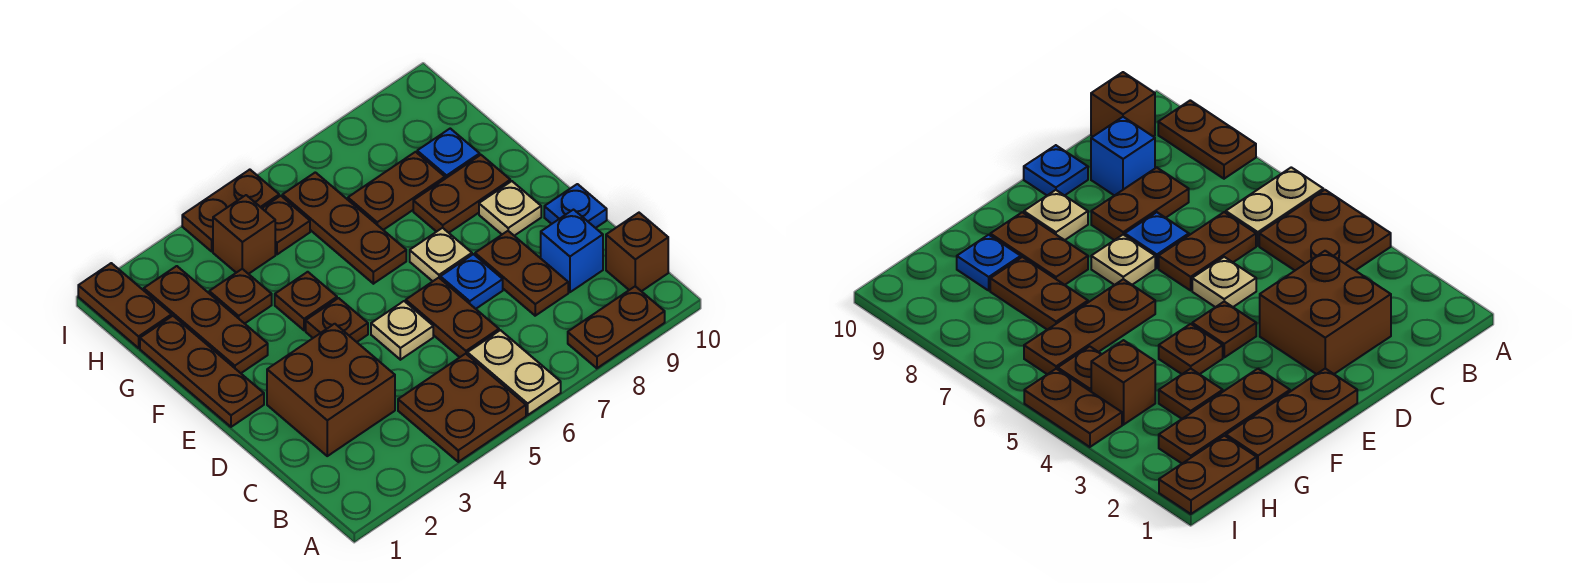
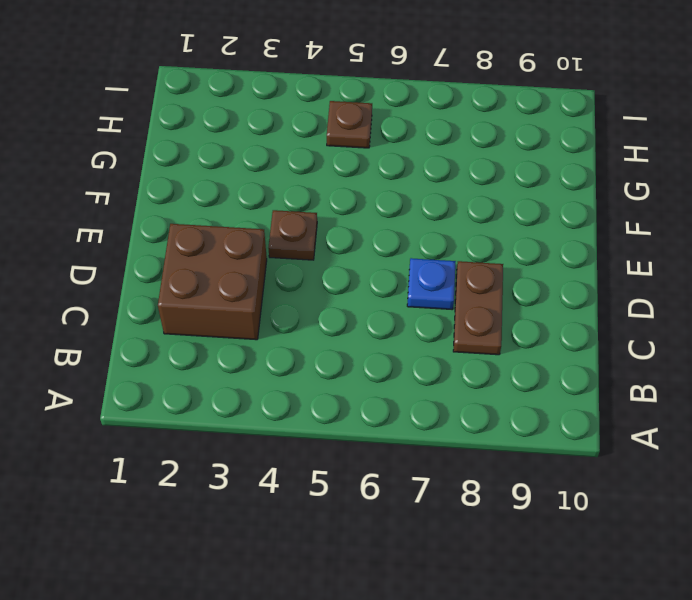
none -> brown 2x2 plate [398,354,526,462]
none -> tan 1x2 plate [467,330,561,415]
none -> brown 1x2 plate [568,286,665,368]

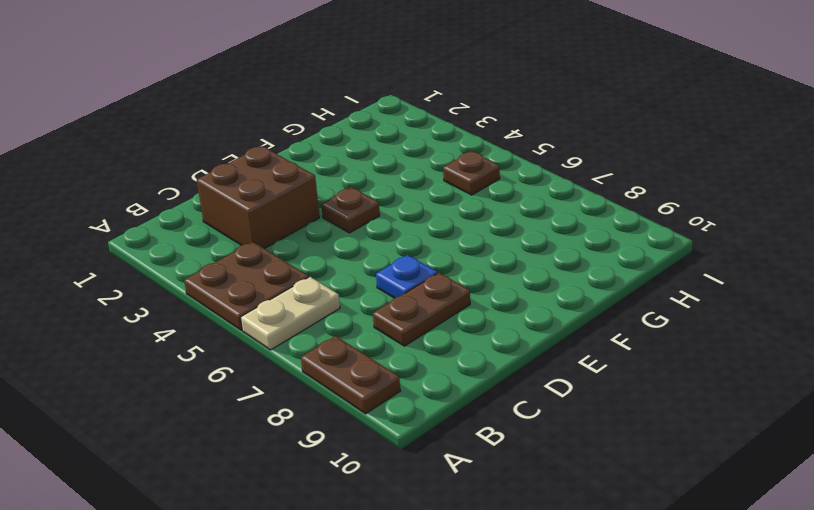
none -> brown 1x1 brick [606,213,668,291]
none -> brown 1x2 plate [406,278,499,357]
none -> blue 1x1 brick [541,210,603,292]

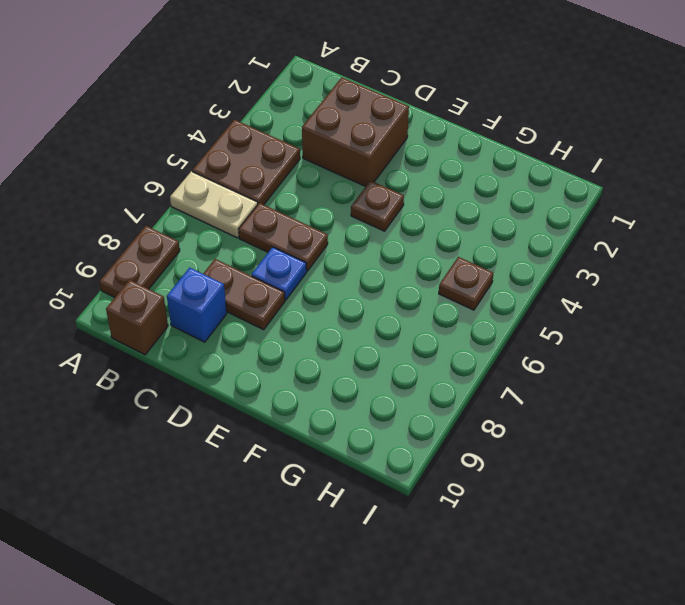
none -> tan 1x1 plate [371,301,433,360]
none -> blue 1x1 plate [544,184,607,228]
none -> brown 1x3 plate [140,316,264,427]

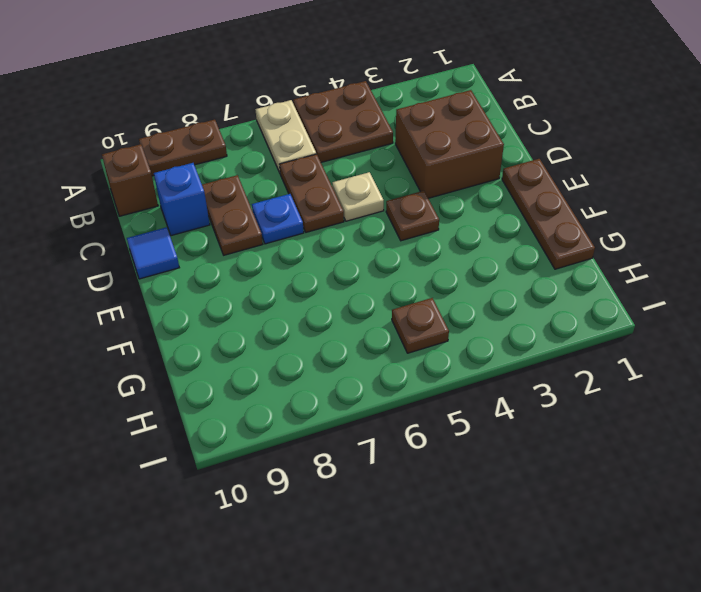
blue 1x1 tile [127,227,179,279] -> blue 1x1 plate [544,184,607,228]
none -> tan 1x1 plate [410,228,472,281]
none -> tan 1x1 plate [479,181,541,236]
none -> brown 1x3 plate [144,266,268,373]

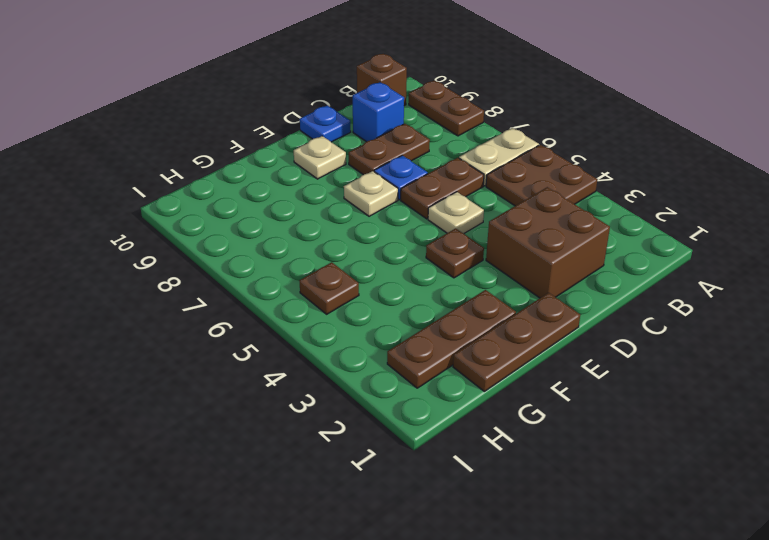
none -> brown 1x1 plate [275,272,337,330]
none -> brown 1x3 plate [282,172,406,284]
none -> brown 1x2 plate [413,155,510,233]

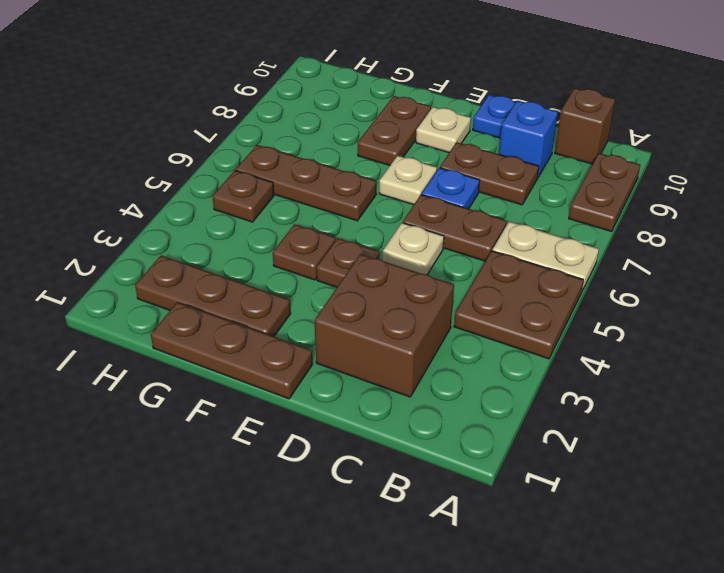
none -> brown 1x1 plate [209,269,272,324]
none -> brown 1x2 plate [348,152,445,230]
none -> blue 1x1 plate [417,129,480,179]

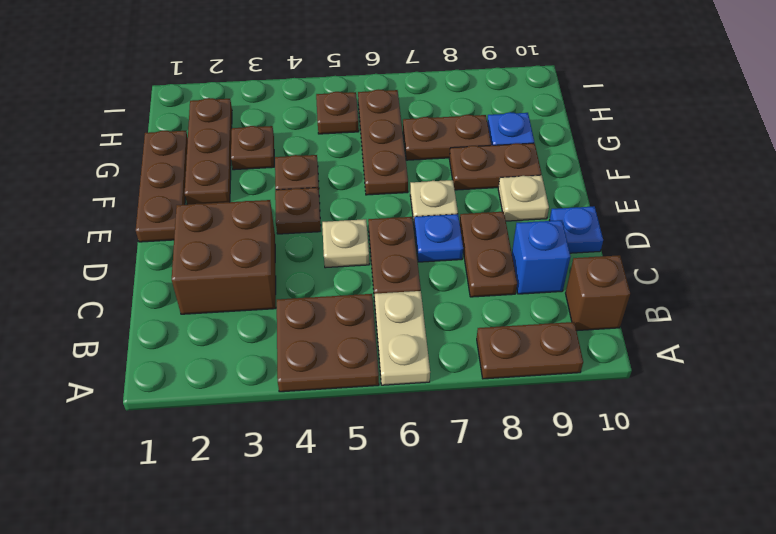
none -> brown 1x2 plate [78,263,172,348]
none -> brown 1x1 brick [213,195,275,274]
none -> brown 1x2 plate [182,170,279,251]

